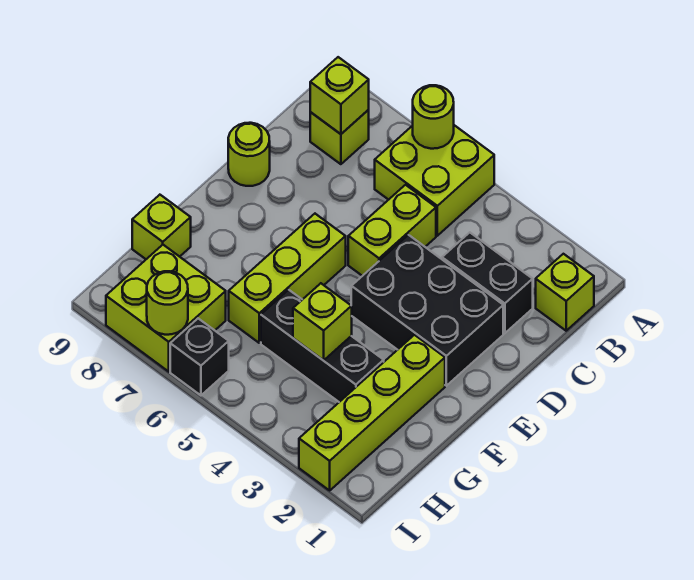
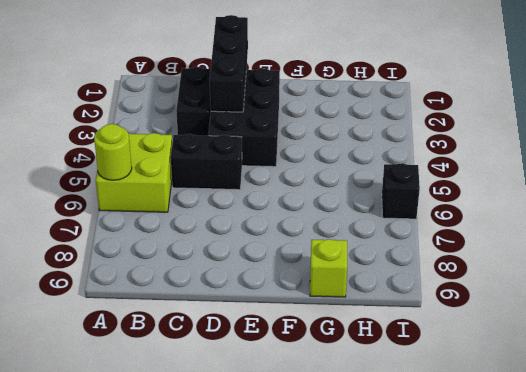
black 1x2 brick [171,134,242,190] -> lime 1x2 brick [348,185,436,276]
black 1x3 brick [210,15,248,112] -> black 1x3 brick moved to [261,290,384,402]
none -> lime 1x1 brick [536,254,594,331]
none -> lime 1x1 brick [310,110,369,164]
none -> lime 1x1 round brick [228,123,270,186]

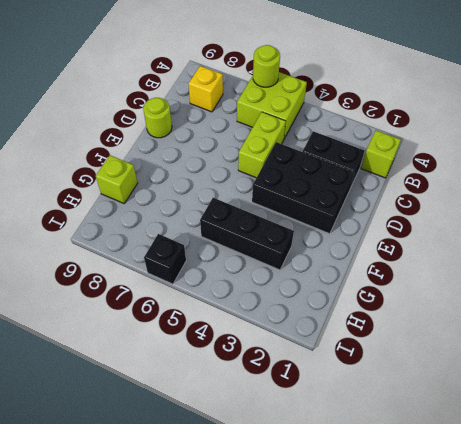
yellow 1x1 brick [189,66,223,112] -> lime 1x1 brick [310,110,369,164]
none -> lime 1x3 brick [229,214,346,343]
none -> lime 1x4 brick [299,335,445,490]
none -> lime 2x2 brick [106,245,226,372]

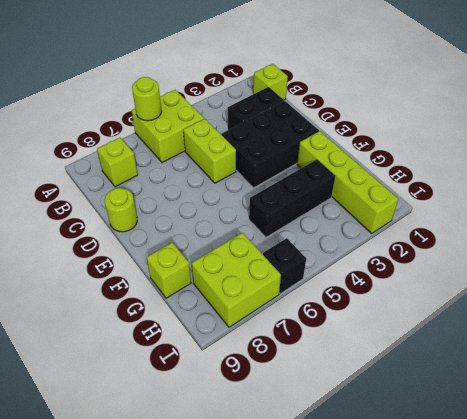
none -> lime 1x3 brick [229,214,346,343]
none -> lime 1x1 brick [310,57,369,134]
none -> lime 1x1 brick [293,283,352,360]

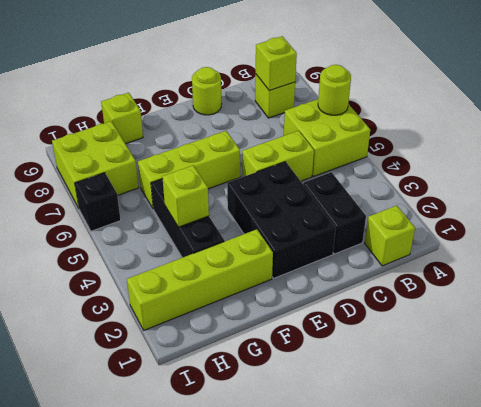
none -> lime 1x1 round brick [147,271,188,335]

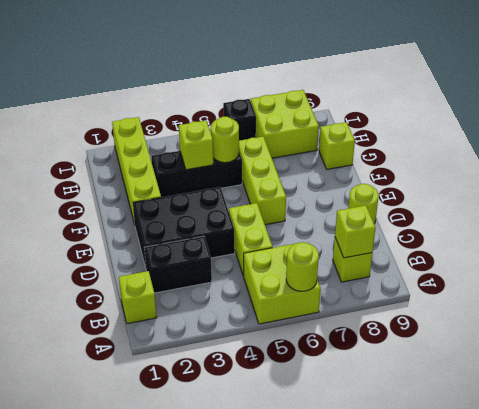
lime 1x1 round brick [211,117,239,163] -> lime 1x1 round brick moved to [147,271,188,335]

